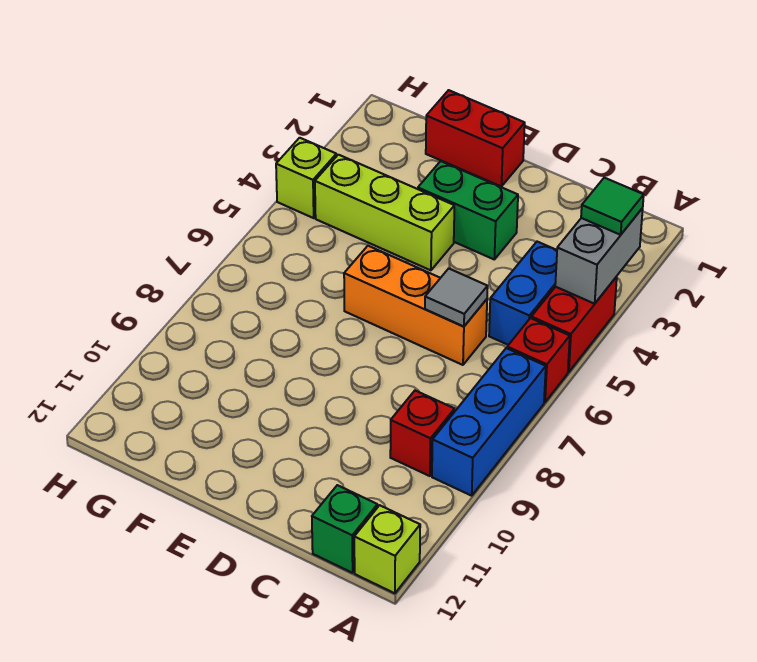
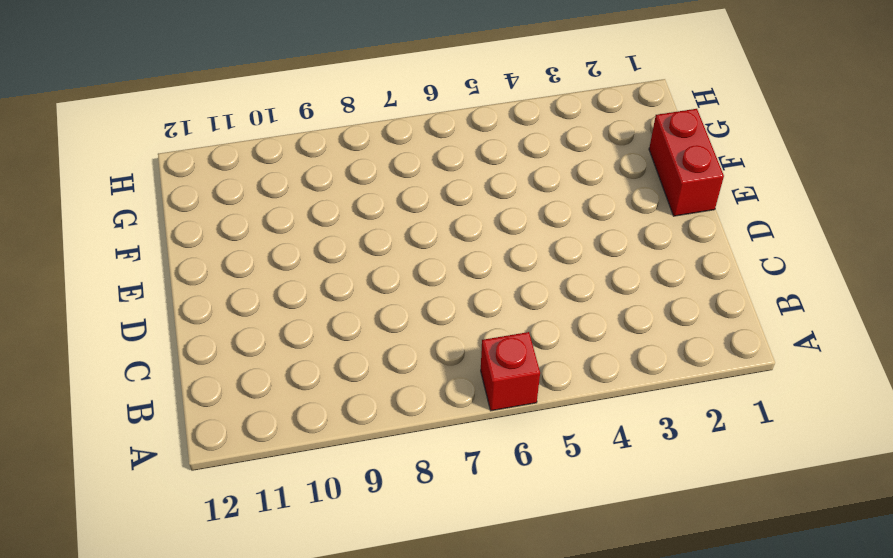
none -> red 1x2 brick [531,277,617,372]
none -> blue 1x3 brick [432,348,546,496]
none -> lime 1x1 brick [354,505,420,593]

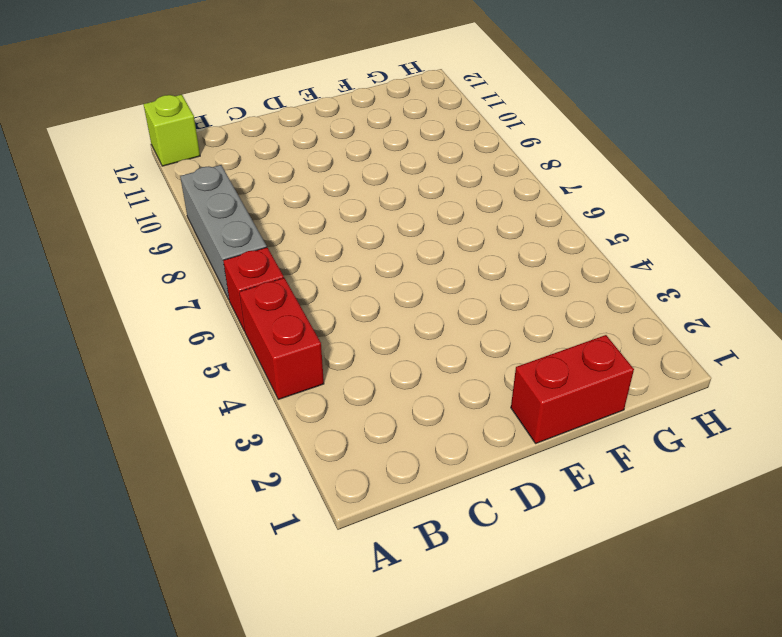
grey 1x3 brick [180,165,267,299] -> blue 1x3 brick [432,348,546,496]
none -> blue 1x2 brick [489,242,557,345]
none -> red 1x1 brick [390,391,455,476]
none -> green 1x1 brick [312,485,378,573]

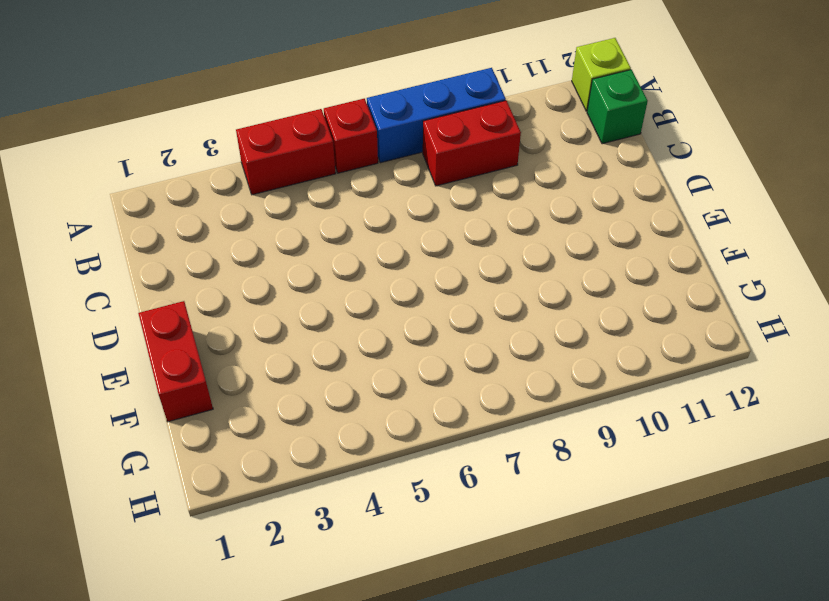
red 1x2 brick [423,100,521,186] -> red 1x1 brick [390,391,455,476]
none -> blue 1x2 brick [489,242,557,345]
none -> orange 1x3 brick [344,246,487,365]
none -> green 1x2 brick [418,161,518,259]

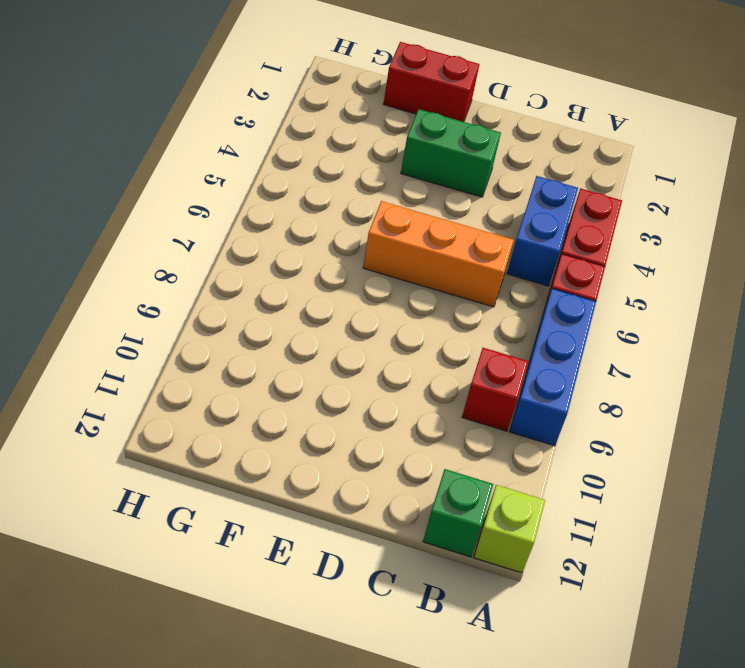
none -> lime 1x3 brick [315,155,454,270]
none -> lime 1x1 brick [276,138,336,218]
none -> grey 1x2 brick [555,208,643,304]

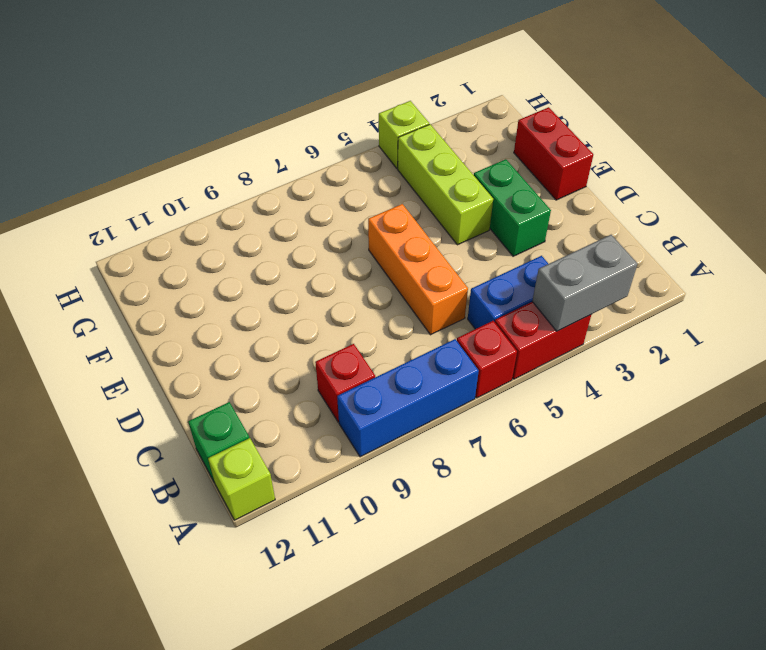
none -> grey 1x1 tile [425,269,488,326]
none -> green 1x1 tile [581,178,644,235]

